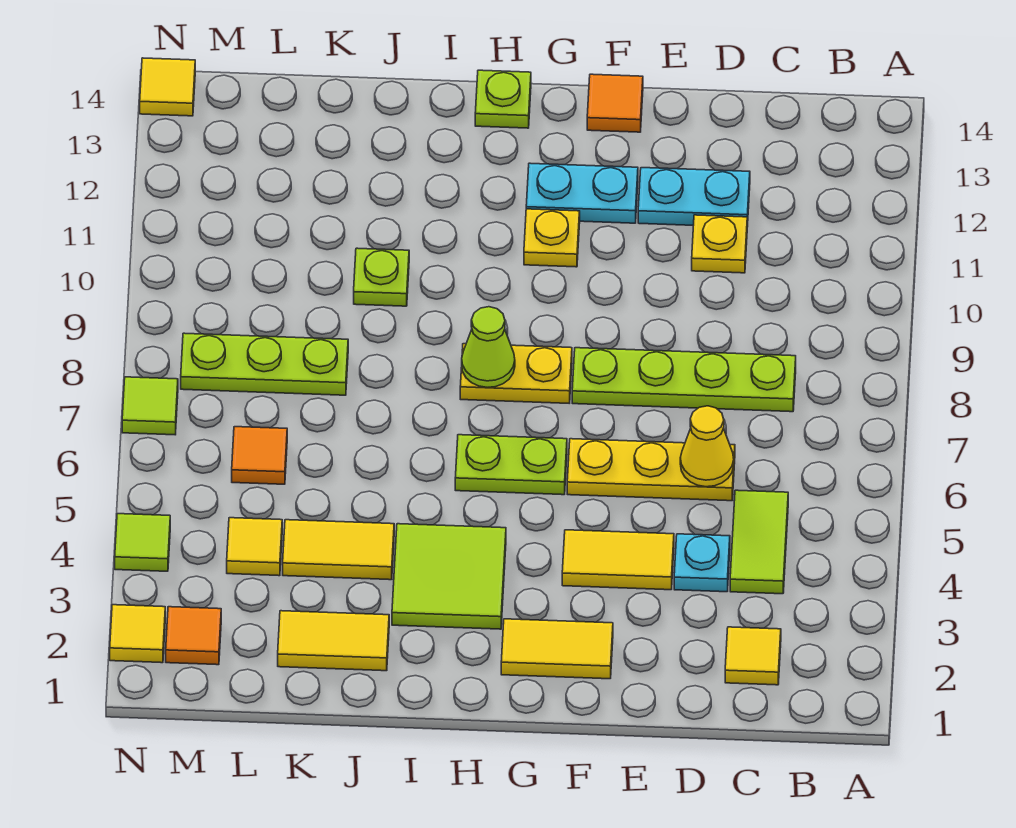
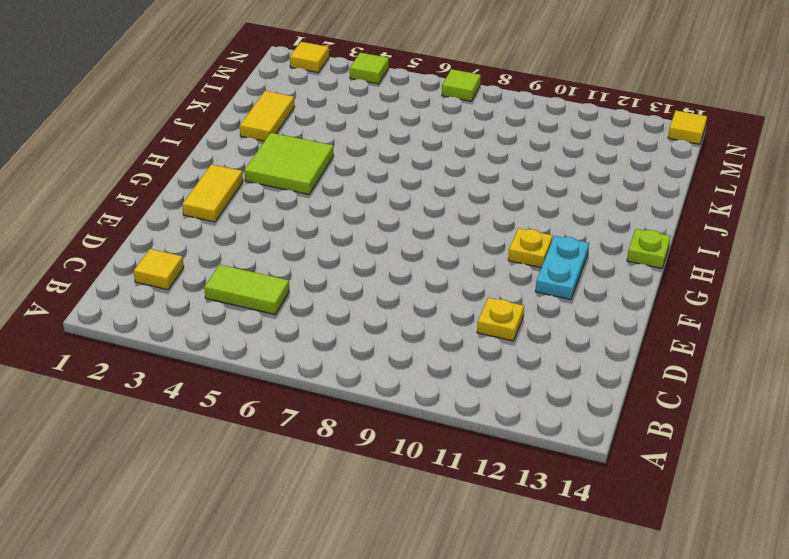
none -> lime 1x4 plate [572,348,796,412]
none -> cyan 1x1 plate [674,534,730,592]
none -> yellow 1x3 plate [567,439,735,501]

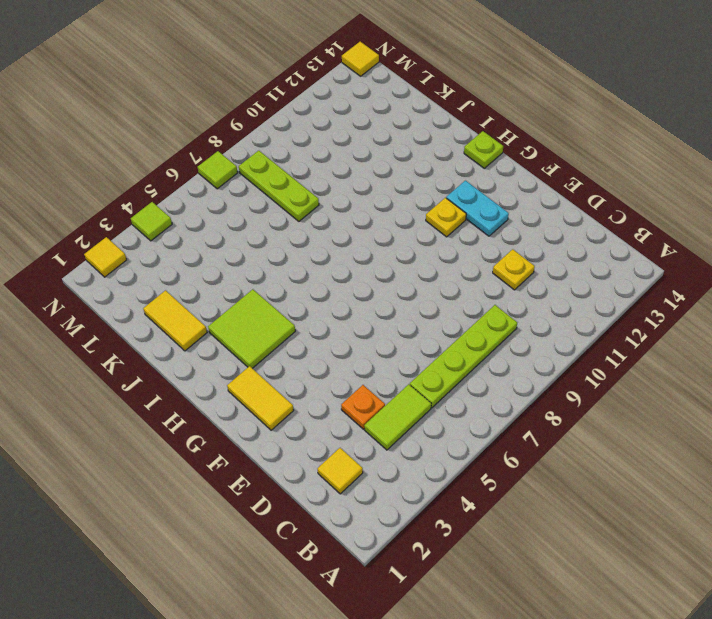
lime 1x4 plate [410,305,517,408] -> lime 1x4 plate turned to [572,348,796,412]
orange 1x1 plate [341,385,385,429] -> cyan 1x1 plate [674,534,730,592]
none -> yellow 1x3 plate [567,439,735,501]
none -> cyan 1x2 plate [638,168,750,227]
none -> yellow 1x2 tile [562,530,674,590]

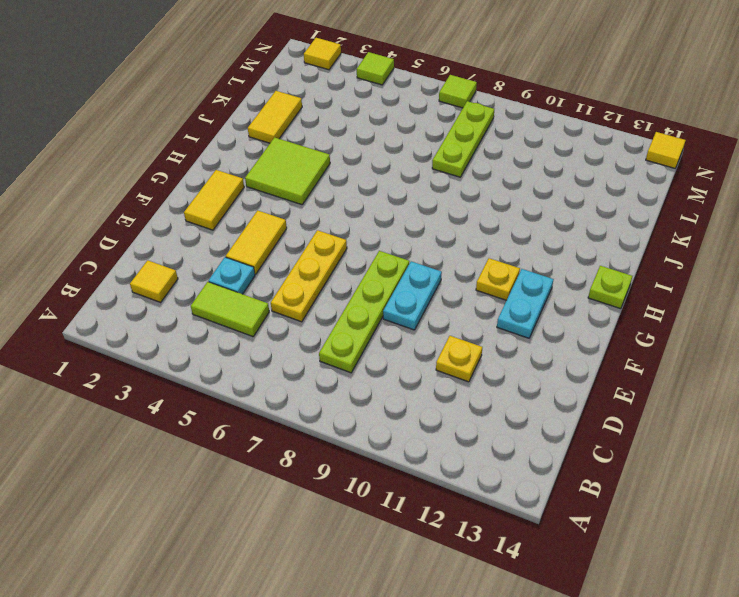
cyan 1x2 plate [383,261,442,330] -> cyan 1x2 plate moved to [638,168,750,227]
none -> orange 1x1 tile [587,74,643,132]
none -> lime 1x2 plate [455,435,567,495]
none -> yellow 1x2 plate [460,344,572,403]

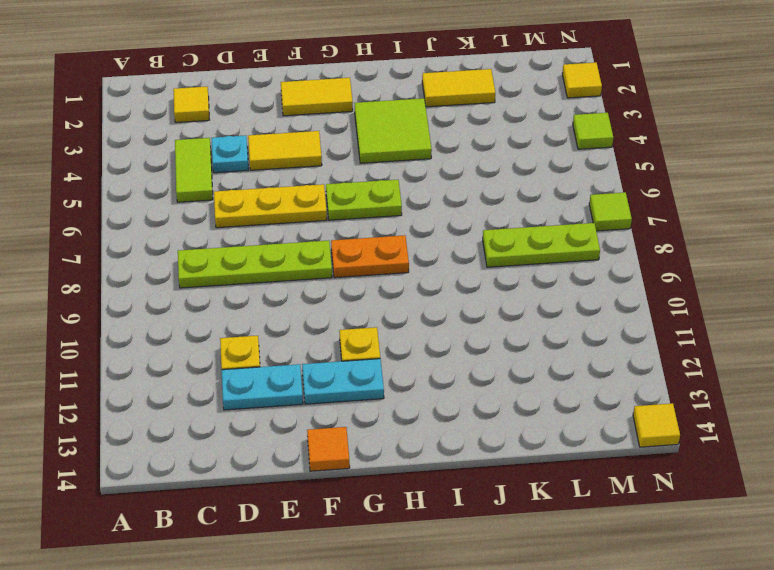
orange 1x2 plate [331,235,409,278] -> yellow 1x2 plate [460,344,572,403]
none -> lime 1x1 plate [475,70,531,128]
none -> yellow 1x2 tile [283,520,394,580]
none -> lime 1x1 plate [354,248,409,306]

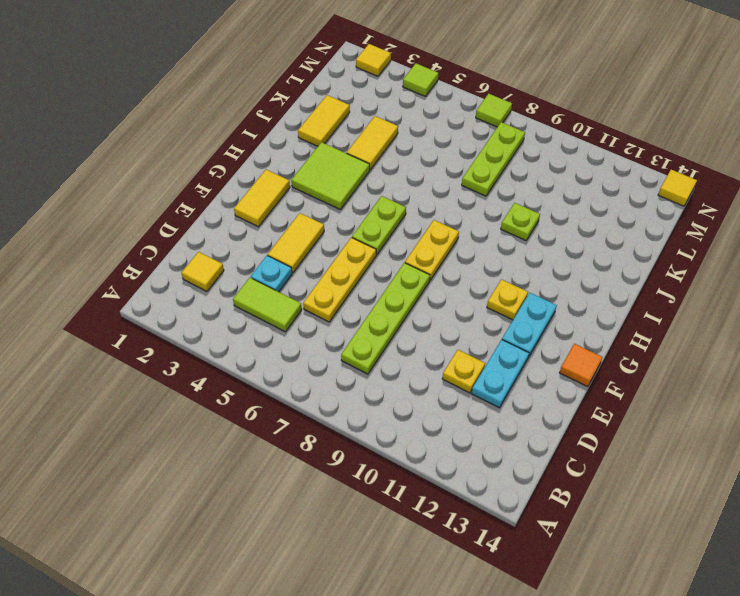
none -> lime 1x1 plate [475,70,531,128]
none -> yellow 1x1 tile [227,518,282,576]
none -> orange 1x1 tile [232,427,287,484]

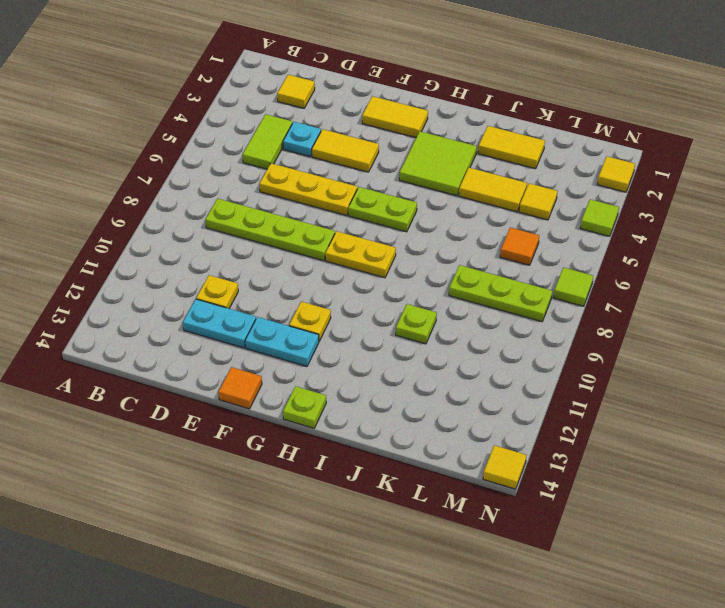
none -> orange 1x1 tile [166,607,221,665]
none -> yellow 1x1 cone [680,406,734,487]
none -> lime 1x1 cone [462,307,515,387]

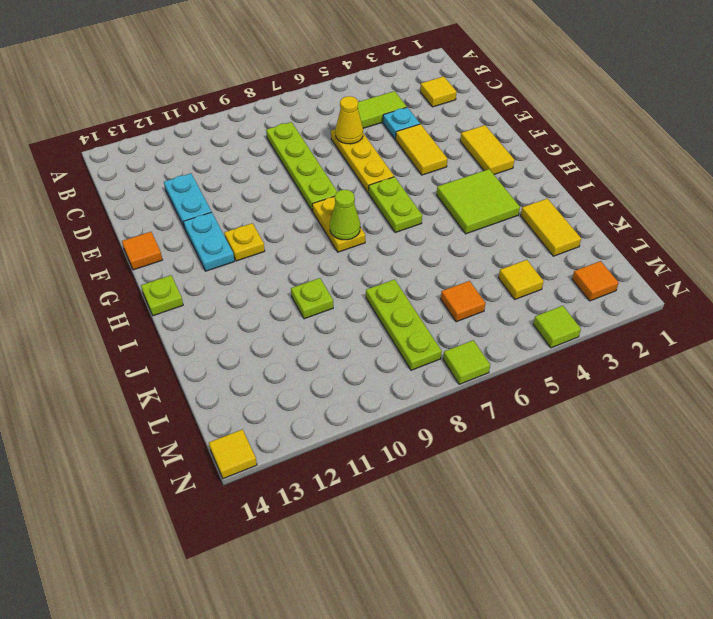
none -> yellow 1x1 plate [692,215,747,273]
none -> yellow 1x2 tile [283,520,394,580]
none -> yellow 1x1 tile [110,605,165,663]

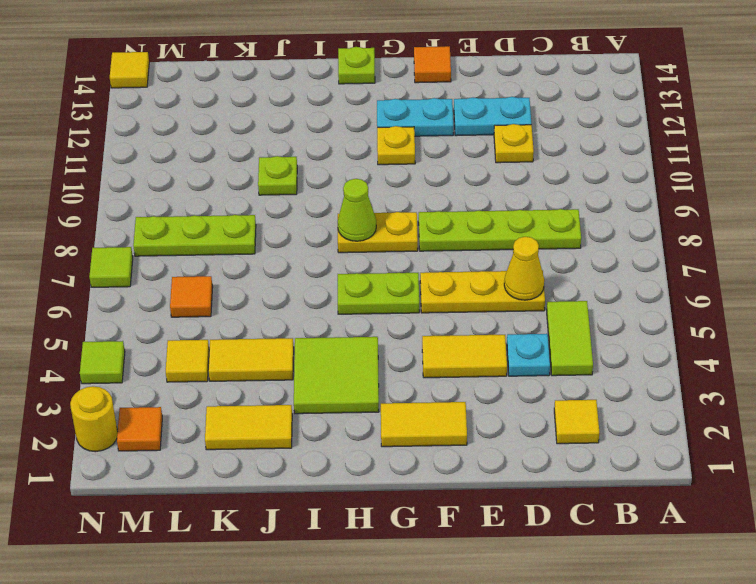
yellow 1x1 round brick [70,386,118,452] -> yellow 1x1 tile [110,605,165,663]

